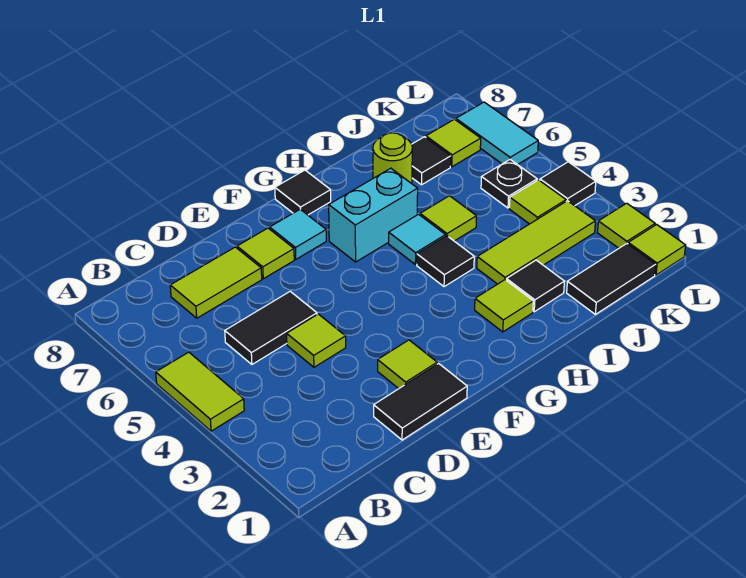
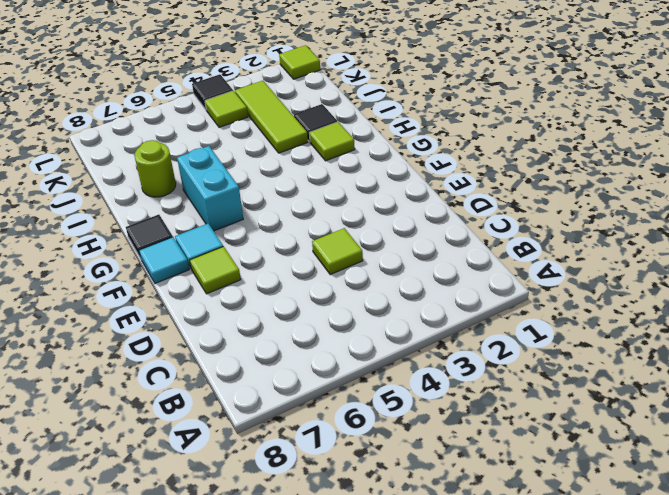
cyan 1x1 tile [139,237,189,283] -> cyan 1x1 tile moved to [389,214,446,265]
none -> lime 1x2 tile [156,352,244,431]
none -> black 1x2 tile [225,291,317,364]
none -> lime 1x2 tile [170,247,262,318]

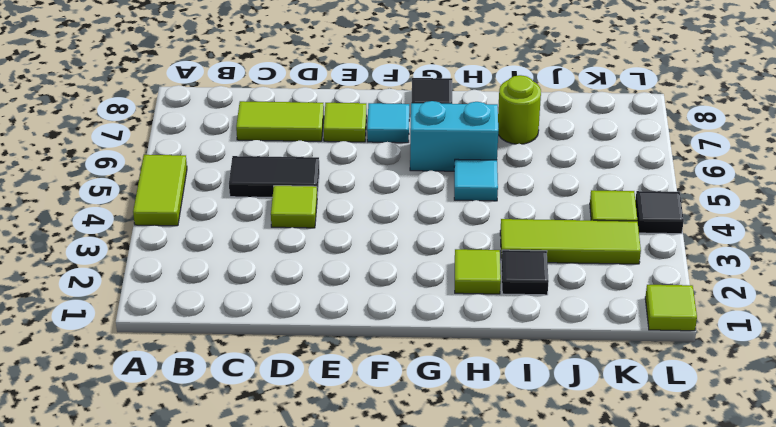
none -> black 1x2 tile [374,364,467,440]
none -> lime 1x1 tile [378,340,437,389]
none -> black 1x1 tile [417,236,474,287]

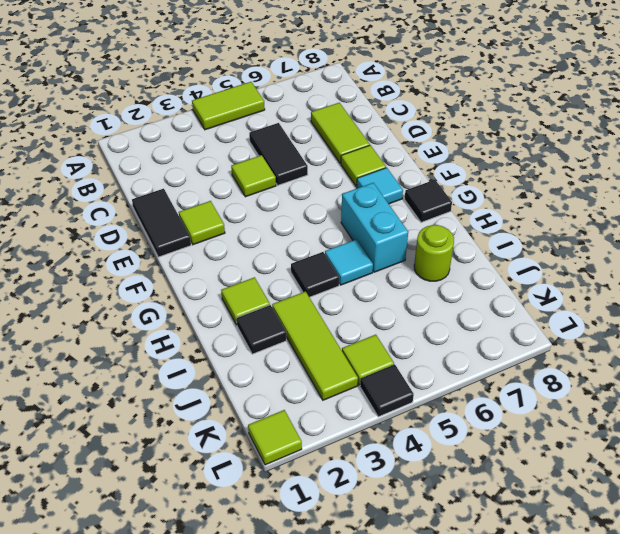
none -> lime 1x1 tile [420,196,477,241]
none -> black 1x2 tile [567,244,656,314]
none -> black 1x1 tile [412,137,451,185]

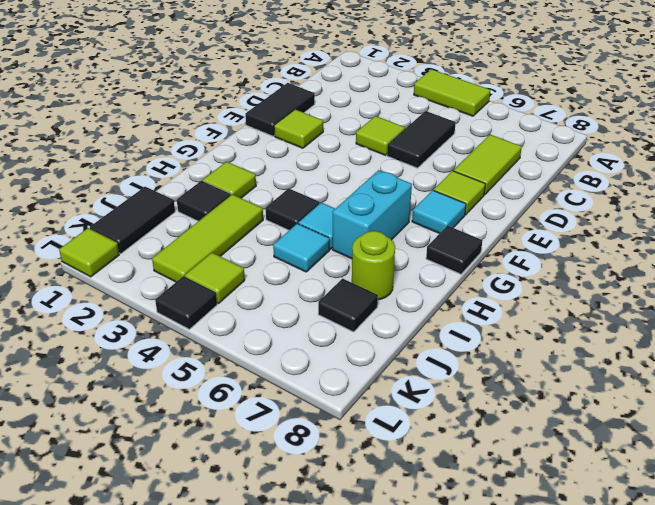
cyan 1x1 tile [273,224,330,272] -> lime 1x1 tile [420,196,477,241]
none -> black 1x1 plate [481,160,537,208]
none -> lime 1x1 tile [426,119,481,167]
none -> lime 1x1 tile [598,203,655,248]

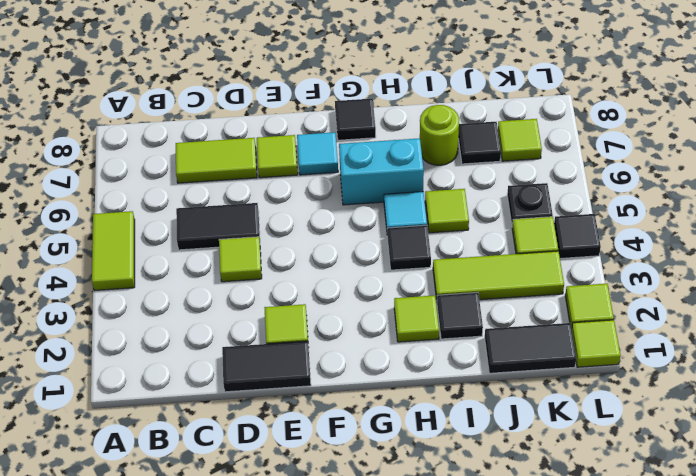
none -> cyan 1x2 tile [456,102,538,165]

